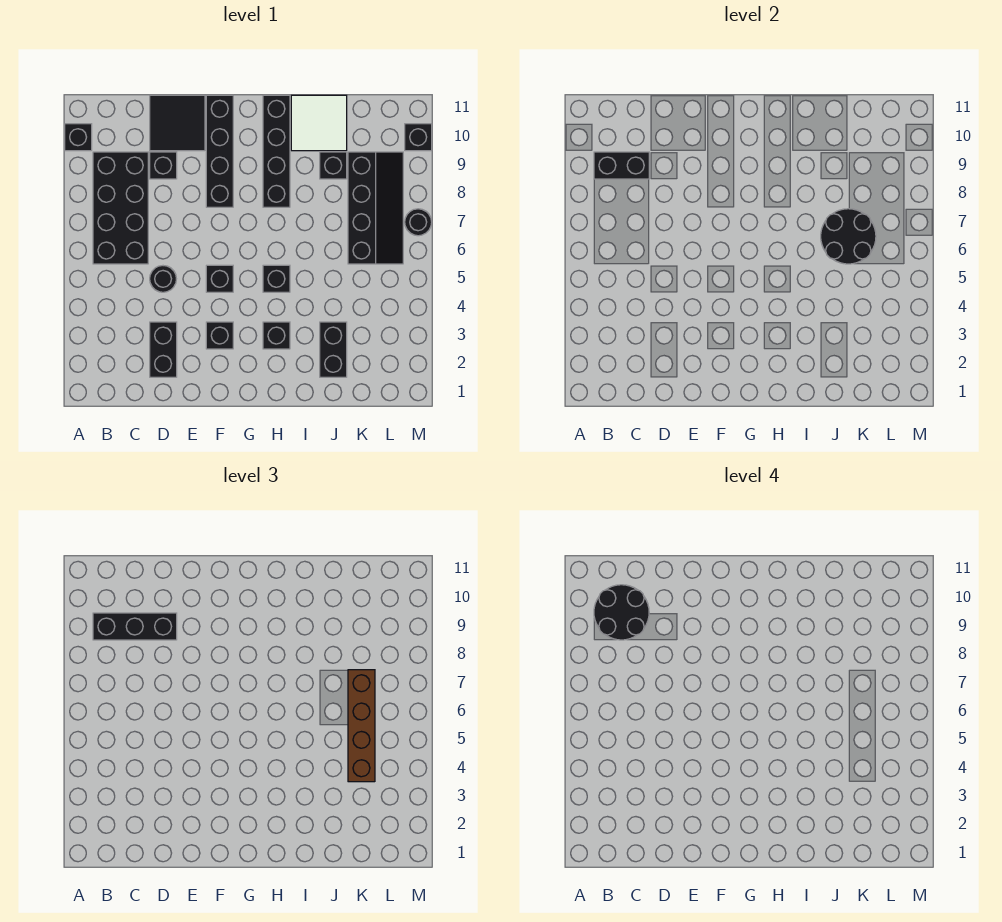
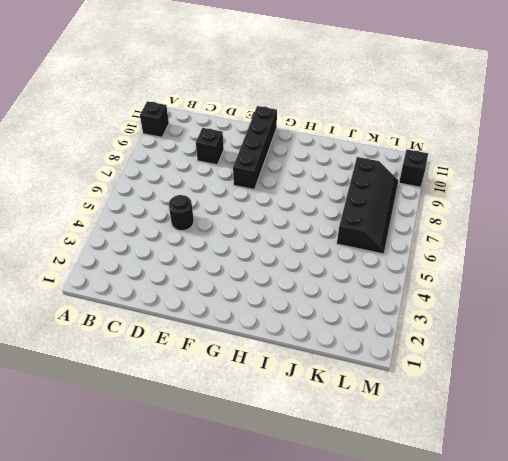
none -> black 2x4 brick [93,152,148,264]
none -> black 1x2 brick [150,322,177,377]
none -> black 2x2 tile [150,95,205,151]

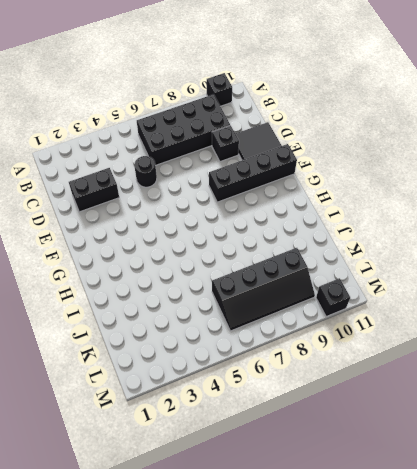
none -> black 1x1 brick [206,322,233,349]
none -> black 1x1 brick [206,265,233,292]
none -> black 1x1 brick [263,322,290,349]

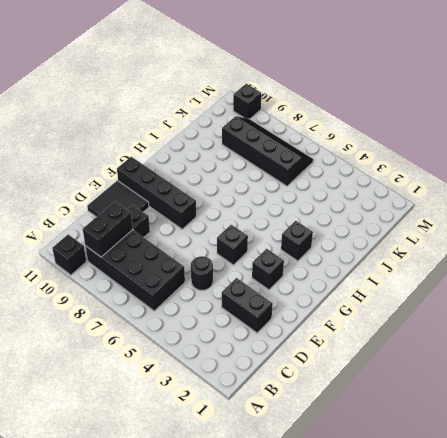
none -> black 1x1 brick [263,265,290,292]
none -> black 1x4 brick [263,95,290,207]
none -> white 2x2 tile [291,95,347,151]

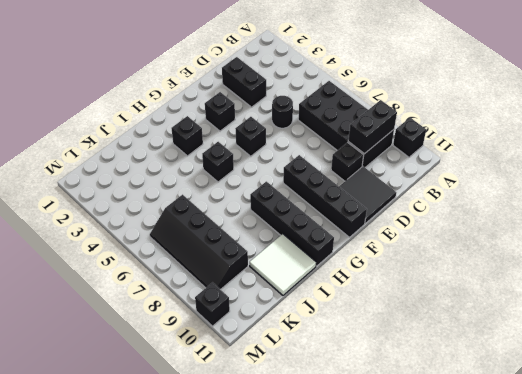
none -> black 1x2 brick [320,322,347,377]
none -> black 1x1 brick [320,152,347,179]
none -> black 1x1 round brick [405,209,432,236]

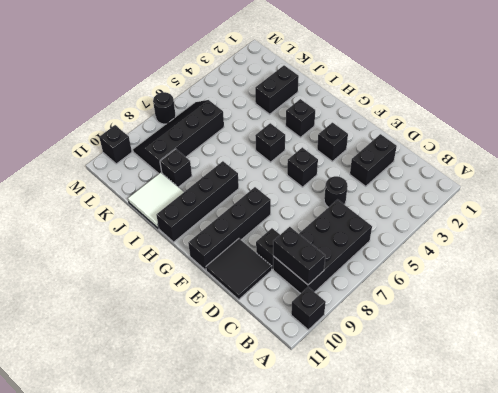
none -> black 2x2 round brick [821,209,876,264]
none -> black 1x3 brick [93,613,177,640]
none -> brown 1x4 brick [348,670,375,782]

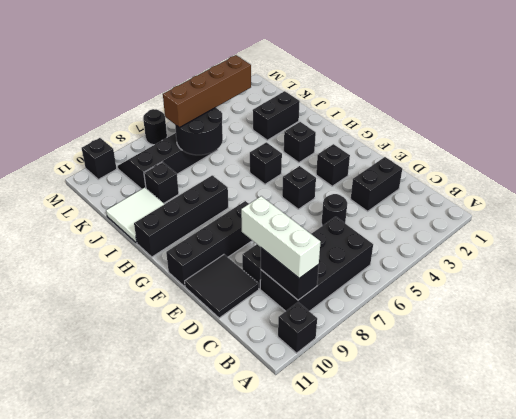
white 1x3 brick [241,196,320,278] -> black 1x3 brick [93,613,177,640]
none -> black 2x2 round brick [594,585,649,640]

